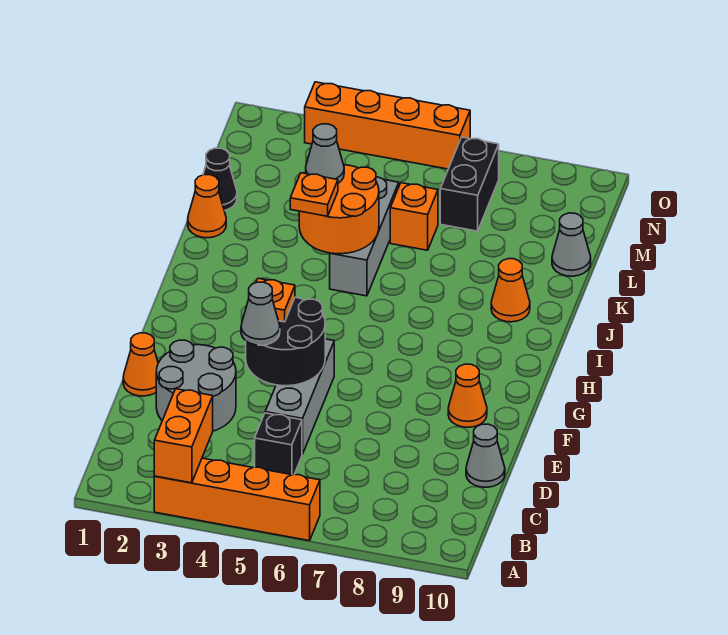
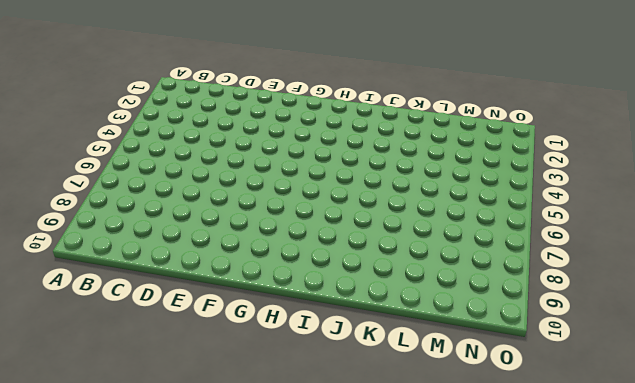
none -> orange 1x4 brick [154,458,320,541]
none -> black 1x1 brick [255,413,302,475]
none -> grey 2x2 round brick [156,340,236,431]

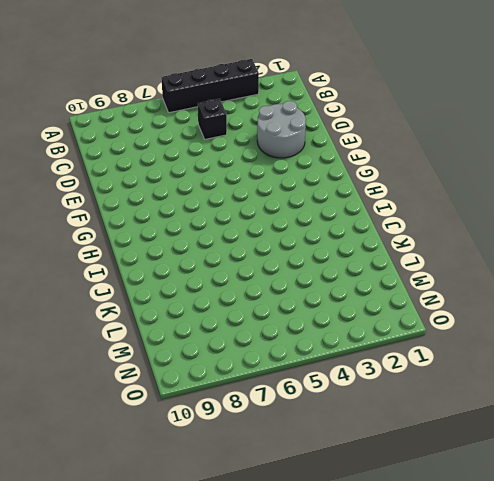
black 1x4 brick [161,59,259,113] -> orange 1x4 brick [154,458,320,541]
none -> grey 1x3 brick [265,339,334,454]
none -> grey 1x1 cone [466,424,505,487]
none -> orange 1x1 cone [123,333,158,396]

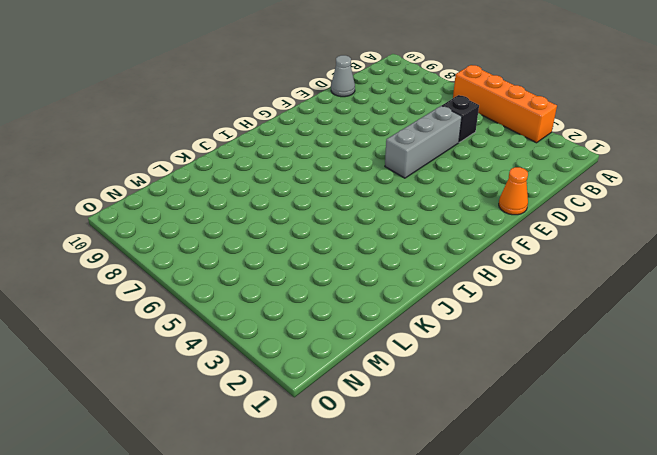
none -> grey 2x2 round brick [156,340,236,431]
none -> orange 1x1 cone [448,364,487,427]
none -> grey 1x3 brick [330,177,399,296]

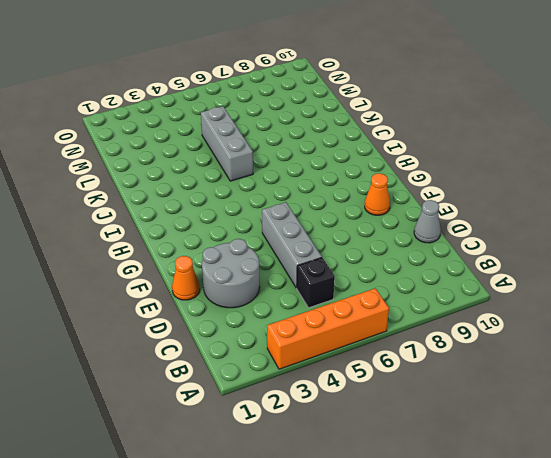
none -> orange 1x1 cone [491,259,530,322]
none -> orange 1x1 cone [188,175,226,238]
none -> black 1x1 cone [203,148,237,211]

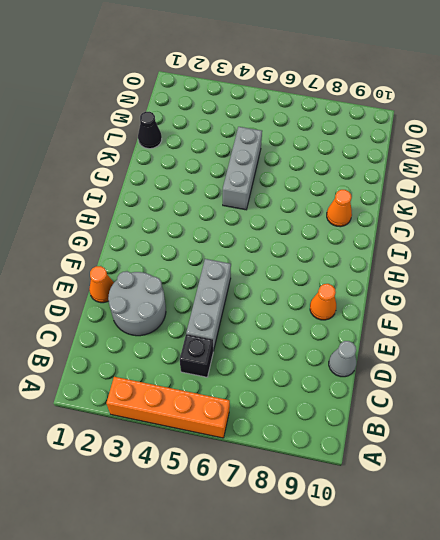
none -> orange 1x1 cone [188,175,226,238]
none -> orange 1x1 brick [390,183,438,250]
none -> grey 1x1 cone [552,213,591,276]

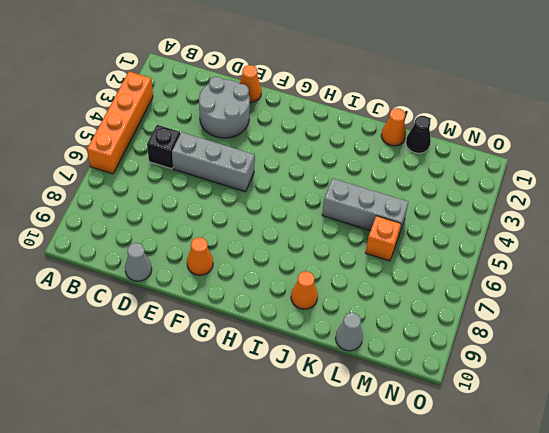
none -> black 1x2 brick [440,137,499,231]
none -> orange 1x4 brick [305,82,470,169]
none -> orange 1x2 brick [154,389,213,483]

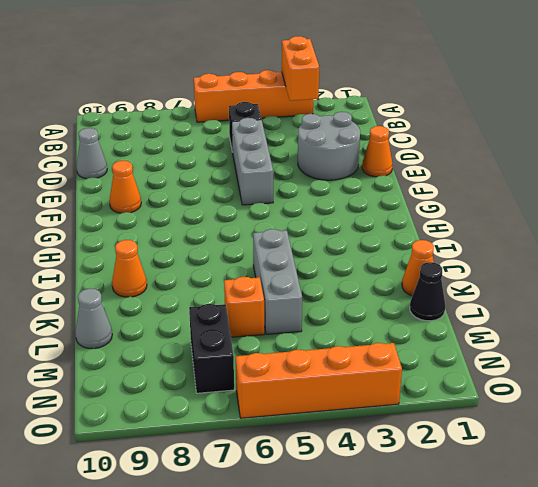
none -> black 2x2 round brick [246,297,325,386]
none -> orange 2x2 round brick [299,165,379,254]
none -> grey 1x1 cone [241,282,280,345]

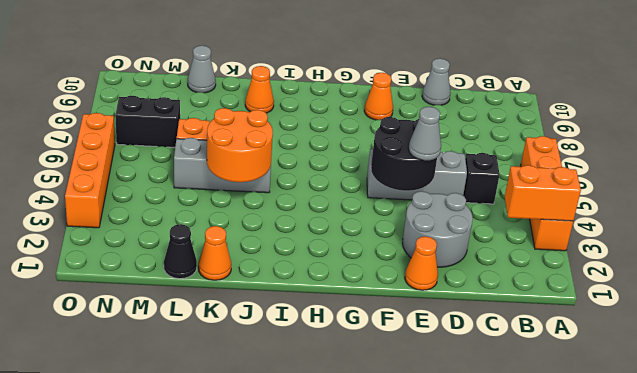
none -> orange 1x1 plate [256,278,295,322]
none -> orange 1x1 plate [290,173,338,216]
none -> grey 1x1 cone [306,124,344,183]

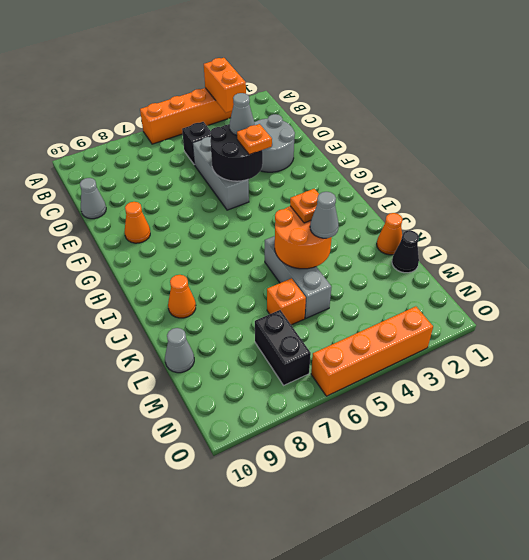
none -> orange 1x1 cone [123,333,158,396]

